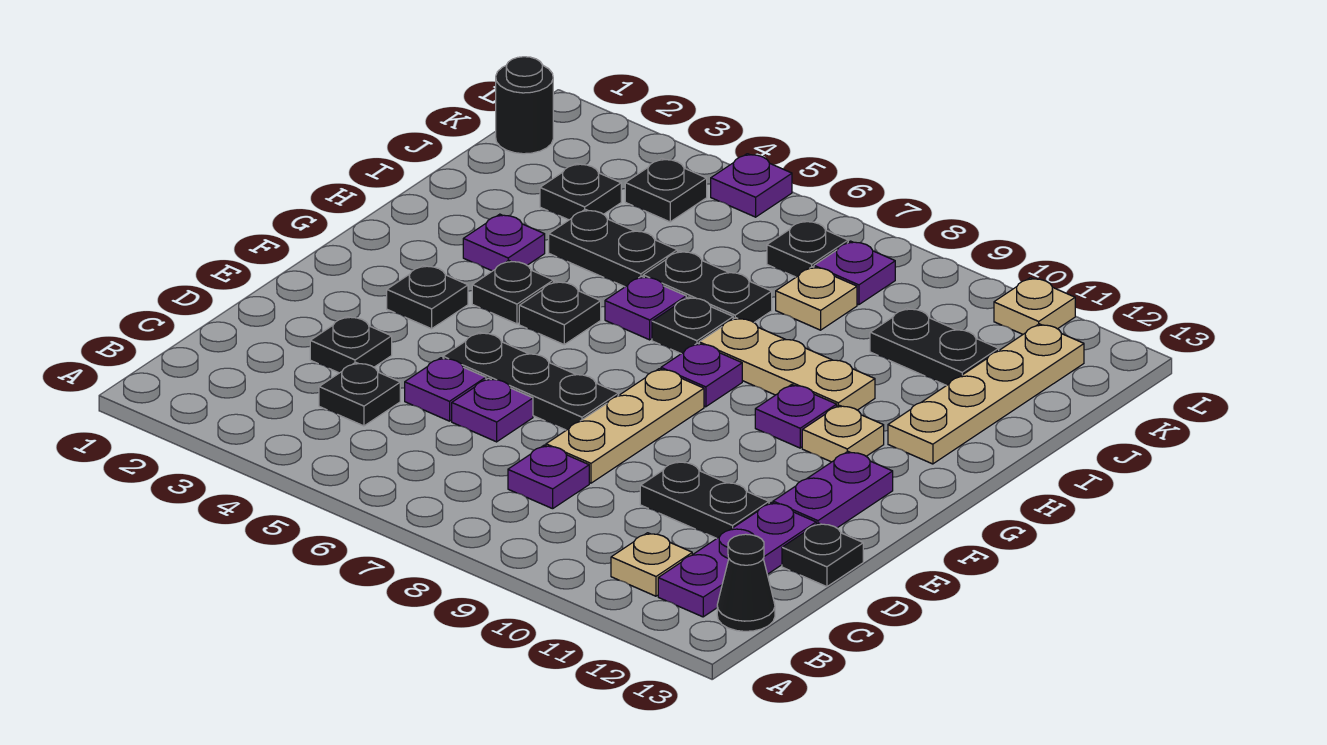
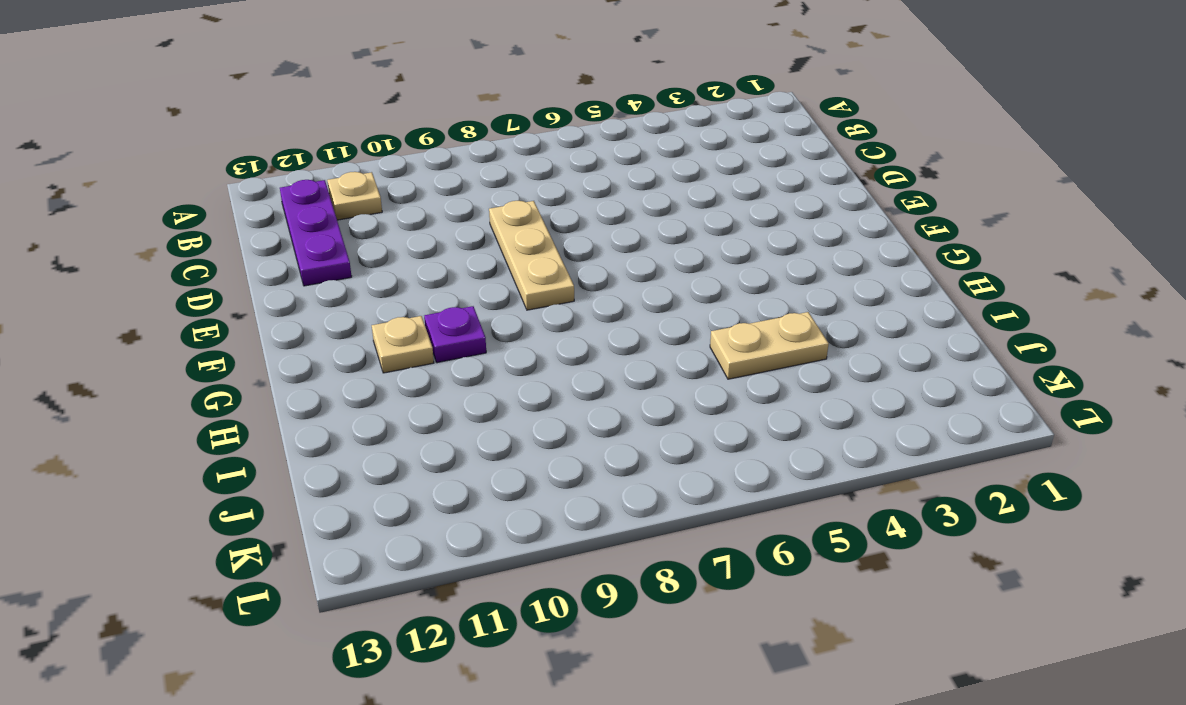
tan 1x2 plate [710,312,829,379] -> black 1x2 plate [549,209,677,287]
none -> black 1x1 cone [717,534,775,631]
none -> black 1x1 plate [319,362,400,426]
none -> purple 1x1 plate [508,445,589,509]
none -> black 1x1 plate [310,316,392,373]

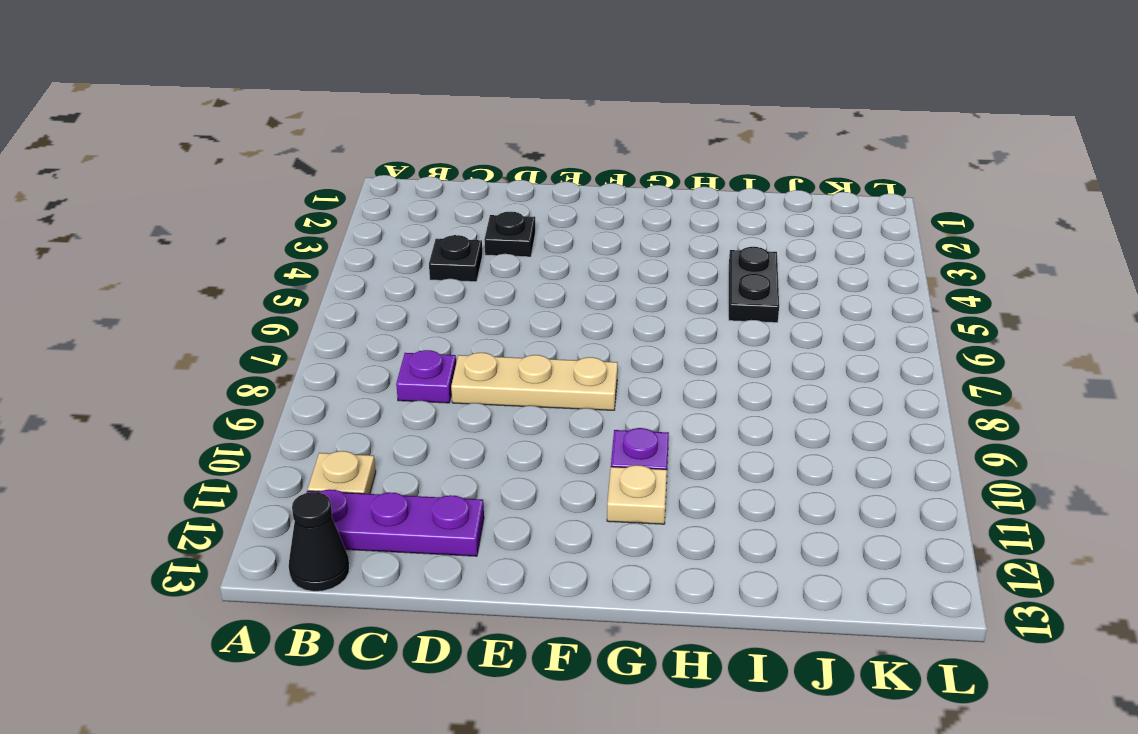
none -> purple 1x1 plate [405,358,486,421]
none -> purple 1x1 plate [452,378,533,442]
none -> black 1x2 plate [640,461,769,539]
none -> black 1x1 plate [782,523,863,587]

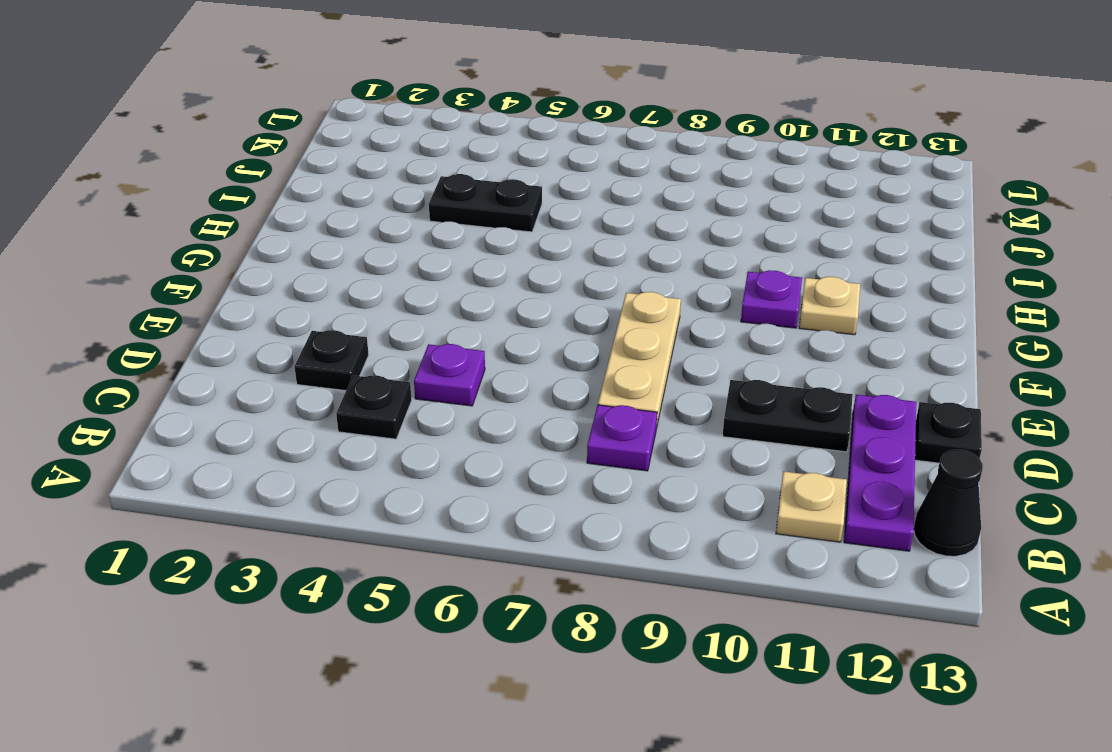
none -> purple 1x1 plate [452,378,533,442]
none -> black 1x3 plate [443,332,619,430]
none -> purple 1x2 plate [773,451,893,528]
none -> black 1x1 plate [387,265,468,329]

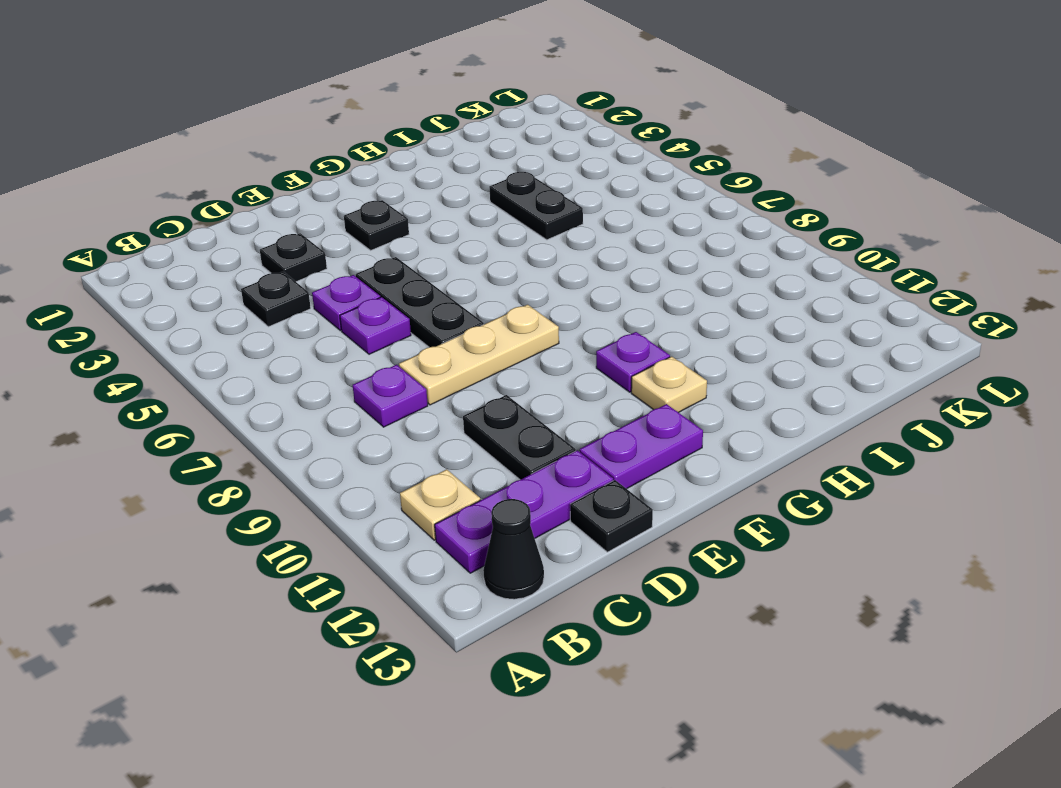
none -> black 1x1 plate [472,260,554,324]
none -> black 1x1 plate [519,281,601,344]
none -> purple 1x1 plate [661,343,742,407]
none -> purple 1x1 plate [463,214,545,271]

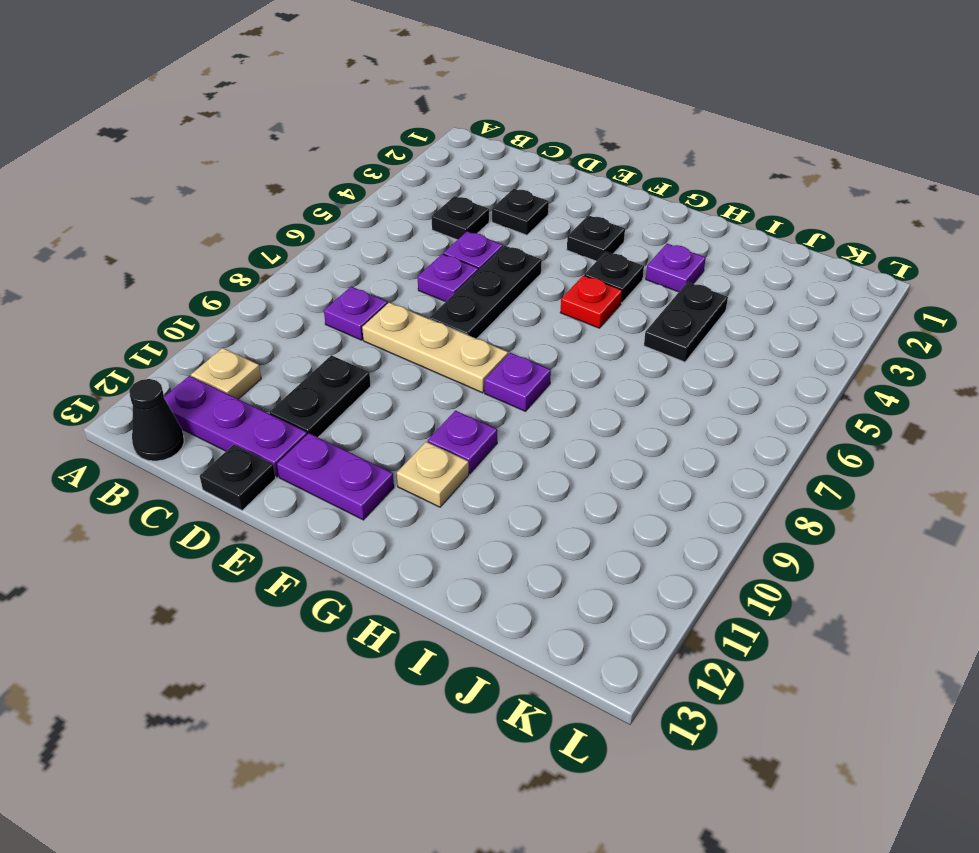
red 1x1 plate [560,276,622,328] -> black 1x1 plate [519,281,601,344]
none -> purple 1x1 plate [605,276,686,340]
none -> black 1x1 plate [652,297,733,354]
none -> tan 1x3 plate [699,318,875,410]
none -> tan 1x4 plate [888,324,1084,464]

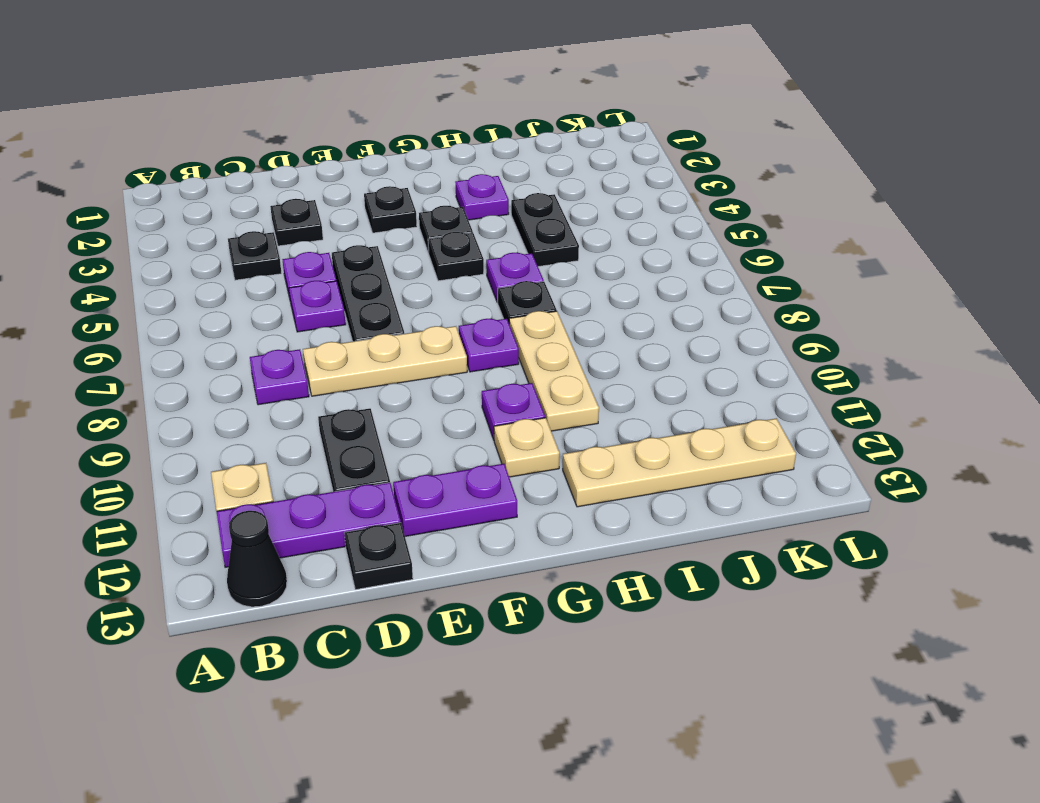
none -> black 1x2 plate [643,251,772,322]
none -> black 1x1 plate [540,163,621,220]
none -> tan 1x1 plate [776,267,857,330]
none -> black 1x2 plate [870,308,999,386]

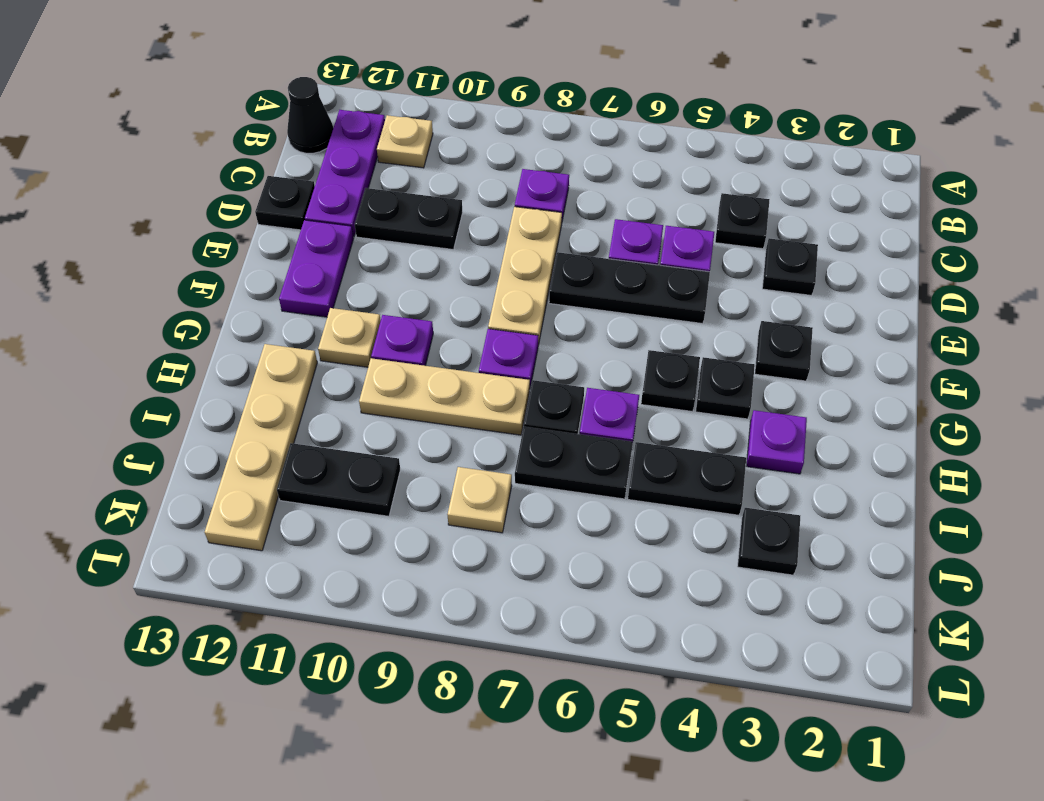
none -> black 1x1 round brick [496,57,553,154]
none -> black 1x1 plate [625,158,707,222]
none -> black 1x1 plate [767,220,848,277]
none -> purple 1x1 plate [814,241,895,305]

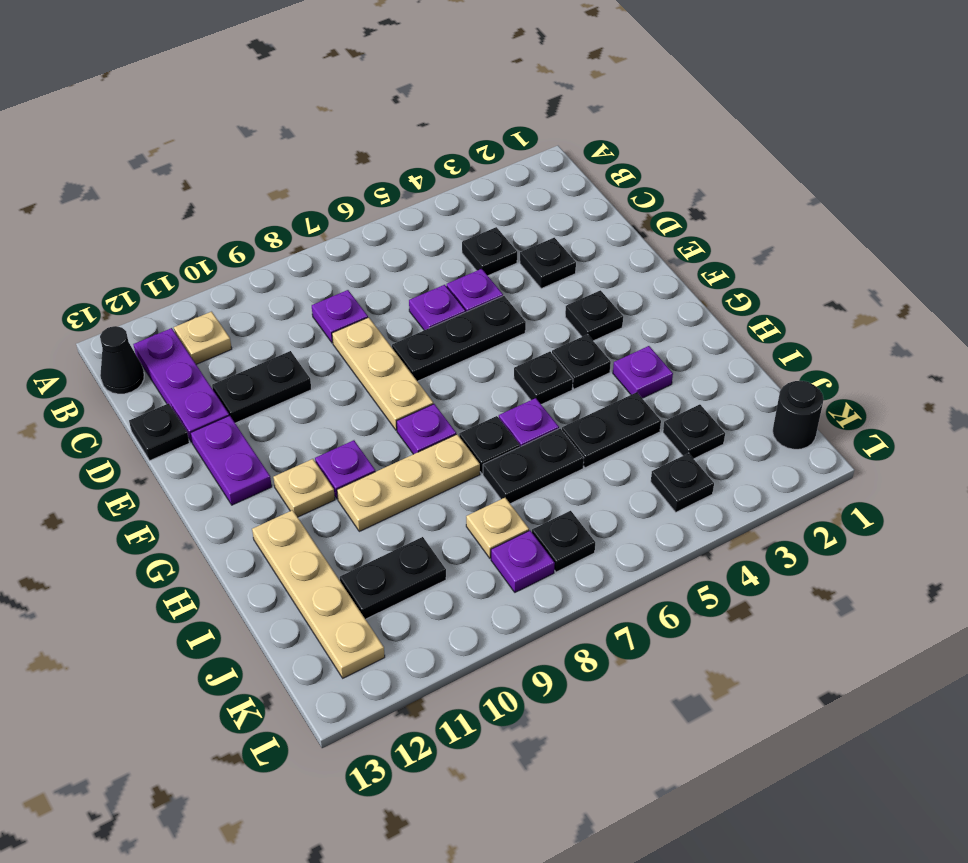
none -> purple 1x1 plate [711,154,792,217]
none -> tan 1x1 plate [994,278,1075,334]

